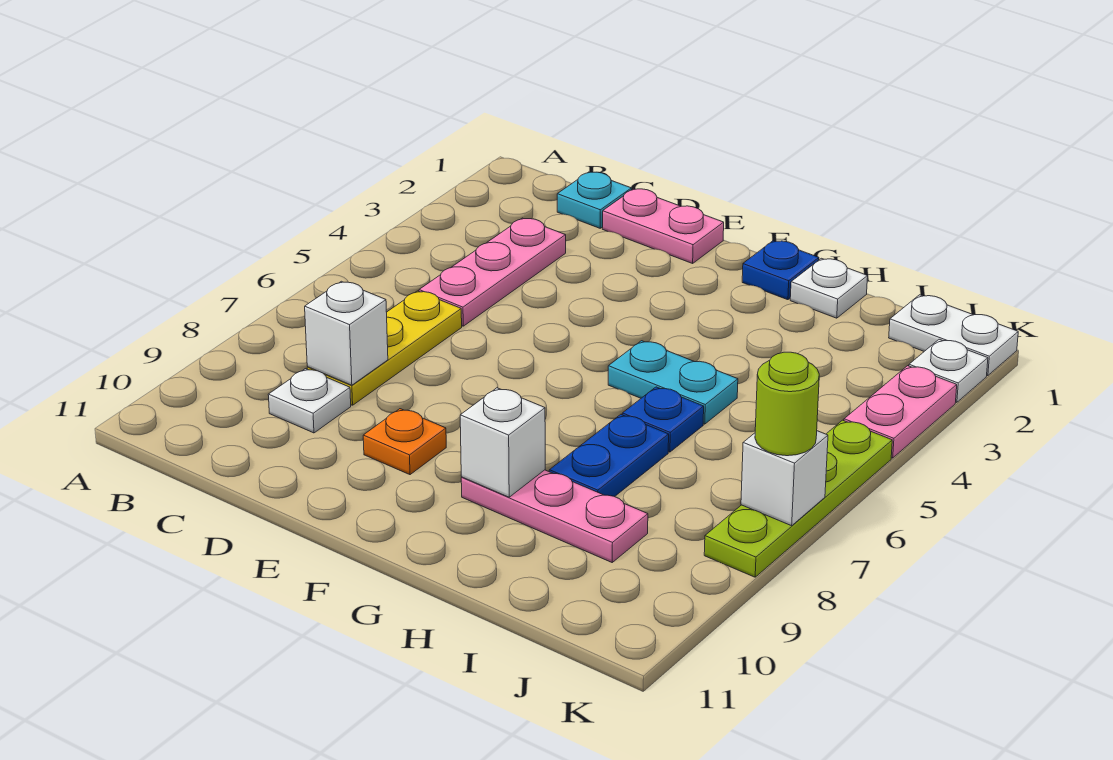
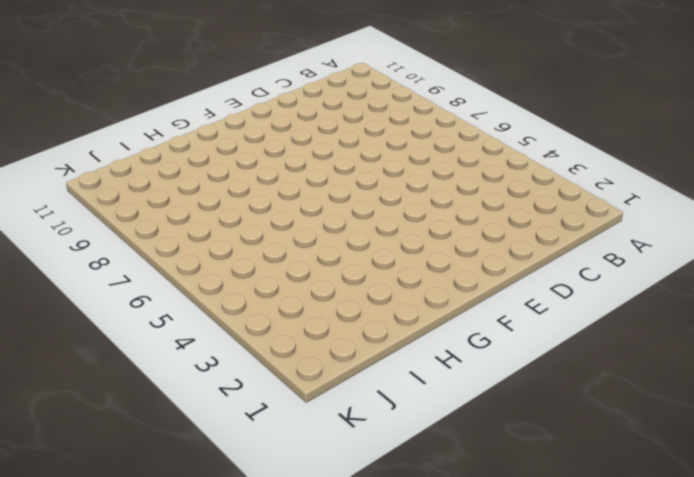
none -> cyan 1x1 plate [557,172,631,228]
none -> pink 1x3 plate [419,218,566,326]
none -> yellow 1x3 plate [307,291,462,405]

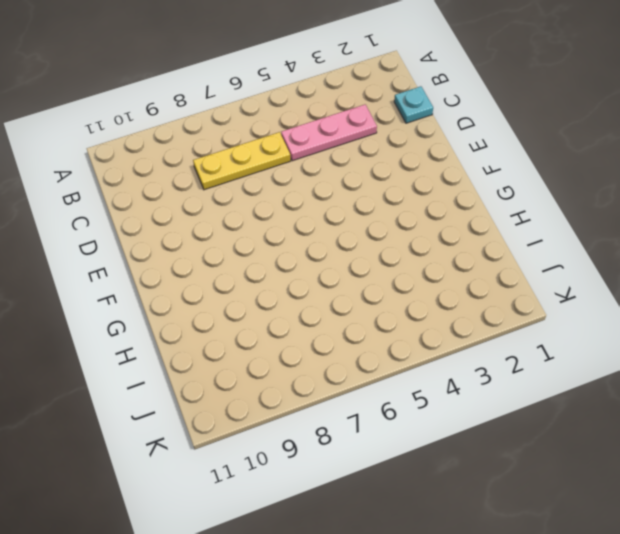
none -> white 1x1 plate [268,369,351,433]
none -> pink 1x2 plate [602,189,724,263]
none -> orange 1x1 plate [363,409,446,475]

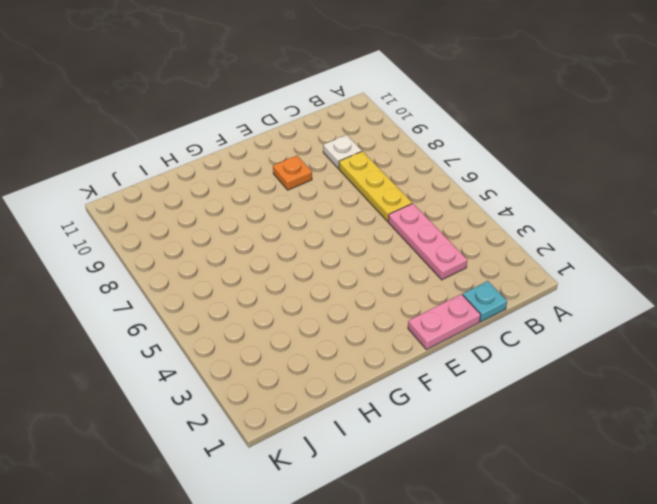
none -> blue 1x1 plate [742,241,819,300]
none -> cyan 1x2 plate [608,341,738,424]
none -> pink 1x3 plate [461,470,648,562]

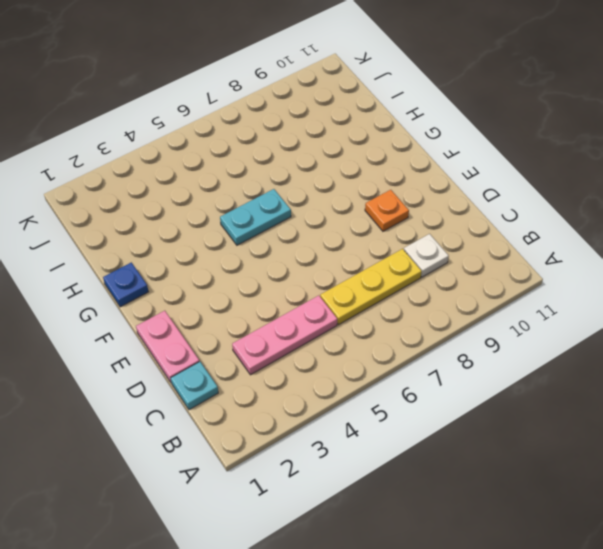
cyan 1x2 plate [220,189,291,245] -> cyan 1x2 plate turned to [608,341,738,424]
none -> pink 1x3 plate [461,470,648,562]
none -> white 1x1 plate [790,258,868,318]
none -> blue 1x1 plate [622,387,704,452]

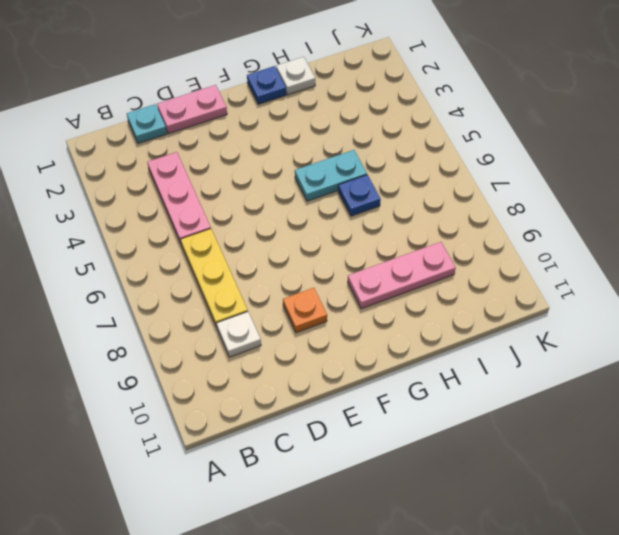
none -> blue 1x2 plate [549,414,669,497]
none -> white 1x2 plate [889,295,1018,376]
none -> white 1x1 plate [909,339,988,402]

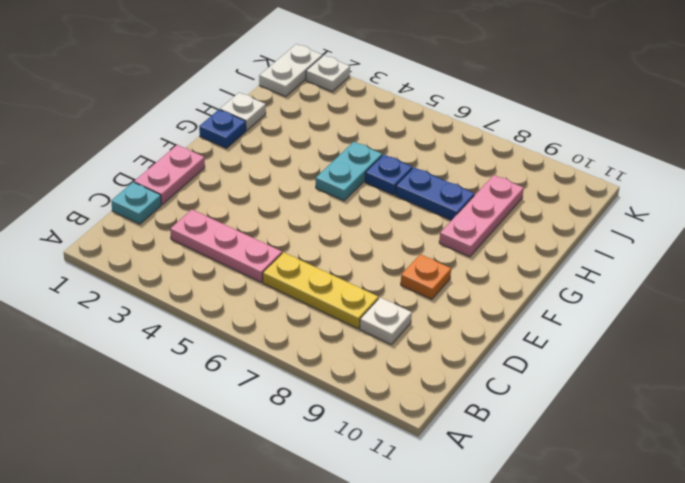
none -> pink 1x2 plate [844,366,957,458]
none -> lime 1x4 plate [704,420,892,577]
none -> white 1x1 brick [305,281,388,385]

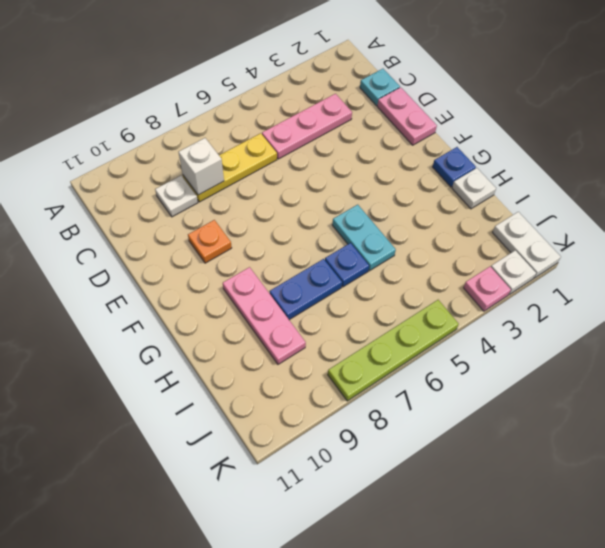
pink 1x1 plate [464,267,511,311] -> pink 1x2 plate [844,366,957,458]
none -> white 1x1 brick [460,388,545,497]
none -> white 1x1 brick [741,431,828,526]
none -> lime 1x1 round brick [755,352,819,456]

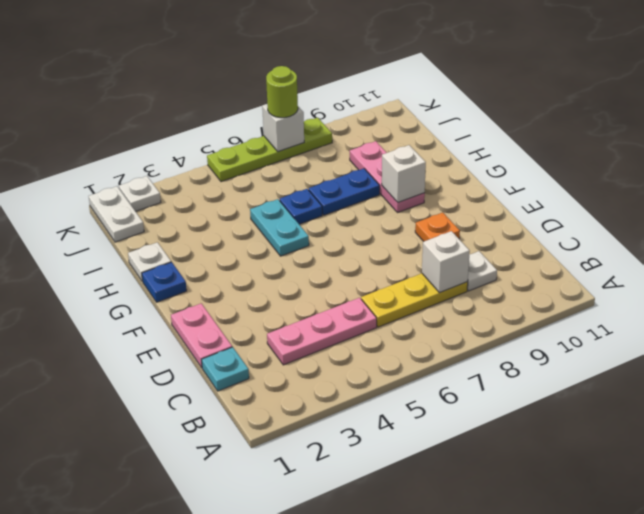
none -> pink 1x2 plate [844,366,957,458]

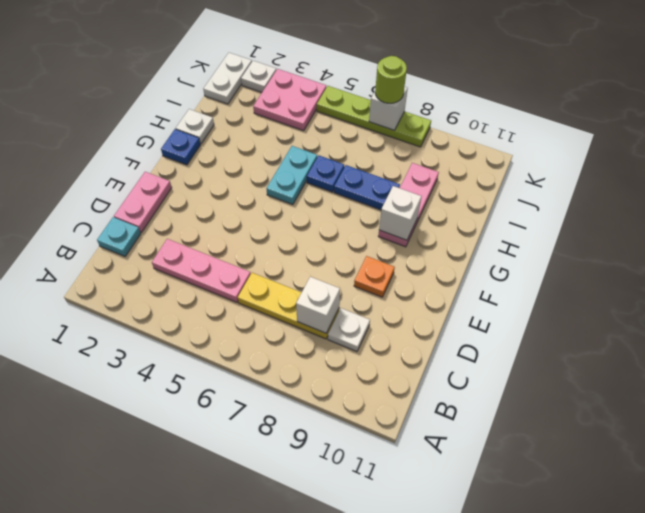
pink 2x2 plate [253,69,326,131] -> pink 1x2 plate [844,366,957,458]

